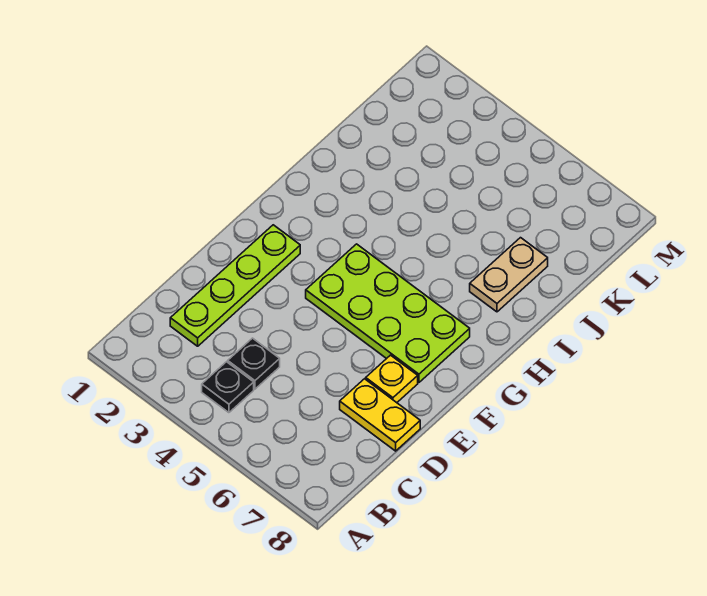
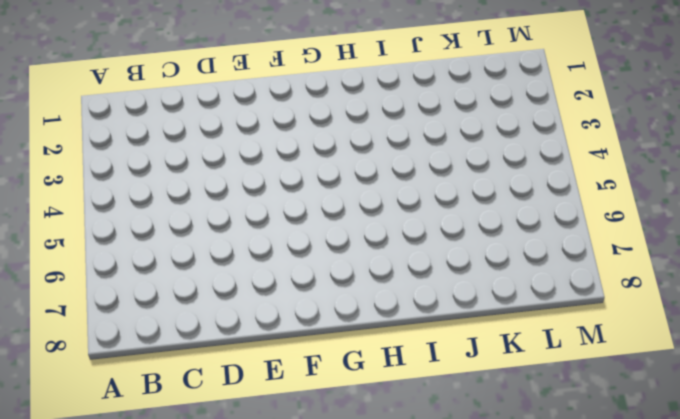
none -> black 1x1 plate [202,362,254,413]
none -> lime 1x4 plate [170,225,300,346]

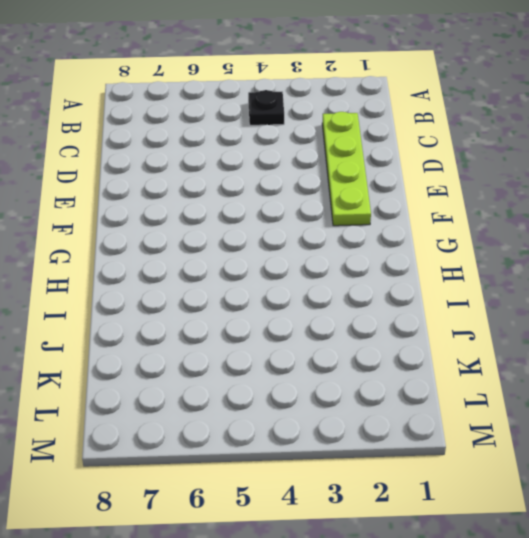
none -> black 1x1 plate [228,338,280,389]
none -> yellow 1x2 plate [340,379,420,451]

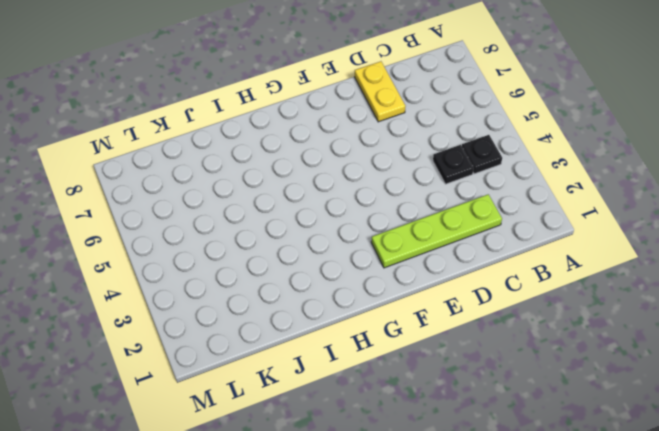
none -> yellow 1x1 plate [366,355,418,403]
none -> lime 2x4 plate [306,244,470,382]

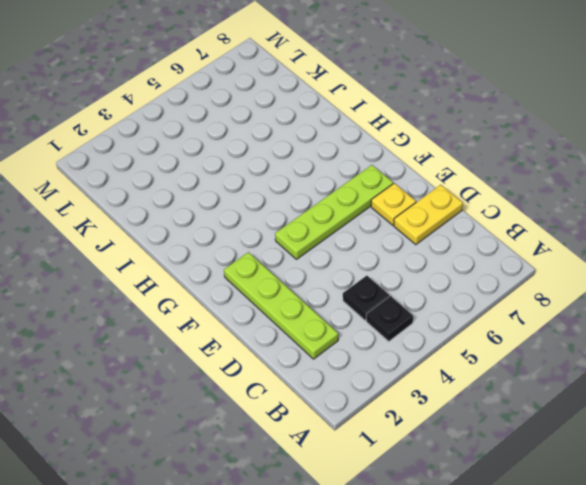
lime 1x4 plate [275,165,393,259] -> lime 2x4 plate [306,244,470,382]
none -> tan 1x2 plate [470,238,548,312]

